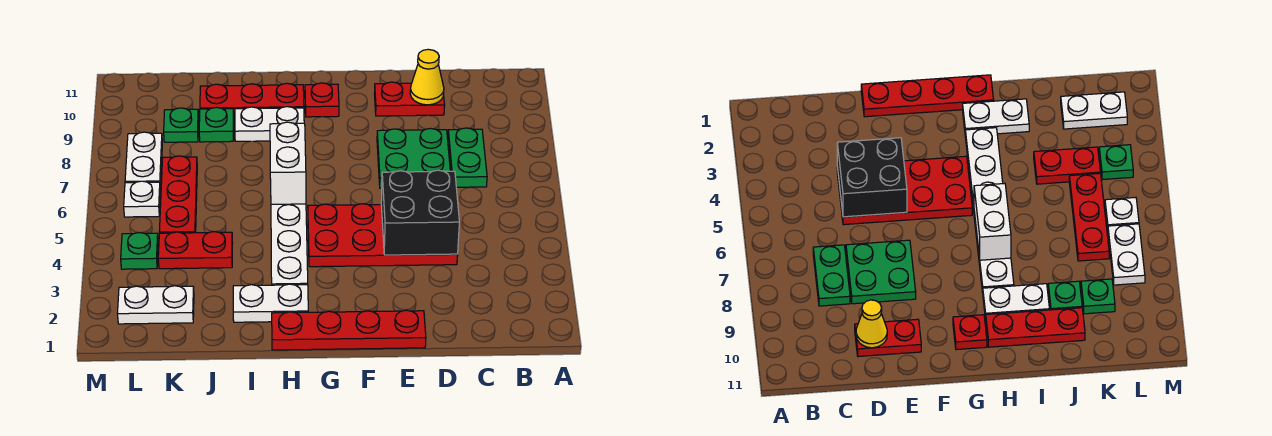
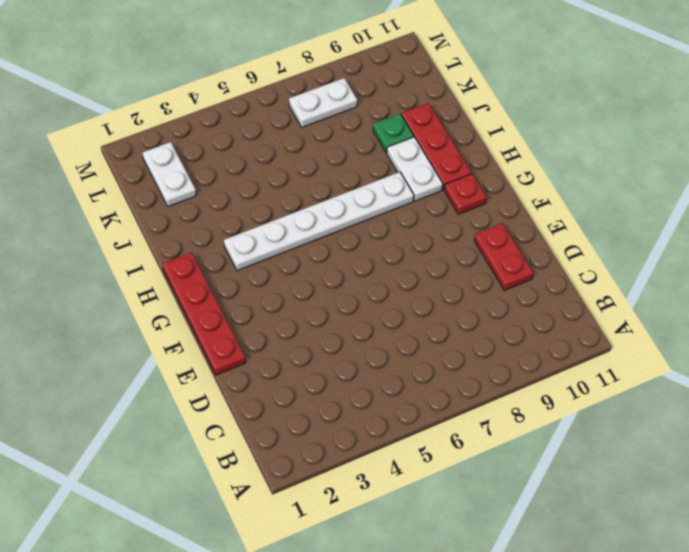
none -> green 1x2 plate [448,128,487,187]
none -> red 2x4 plate [308,204,458,267]
none -> green 2x2 plate [377,128,450,188]

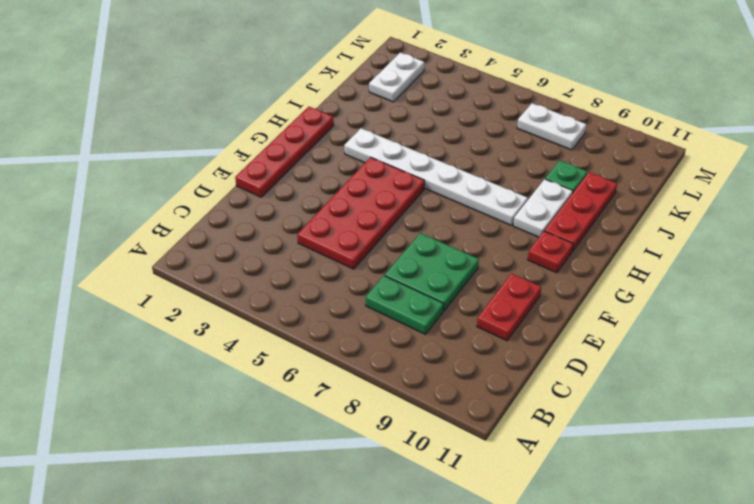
none -> white 1x2 plate [233,284,308,322]
none -> red 1x2 plate [158,232,233,269]
none -> red 1x3 plate [159,156,197,233]

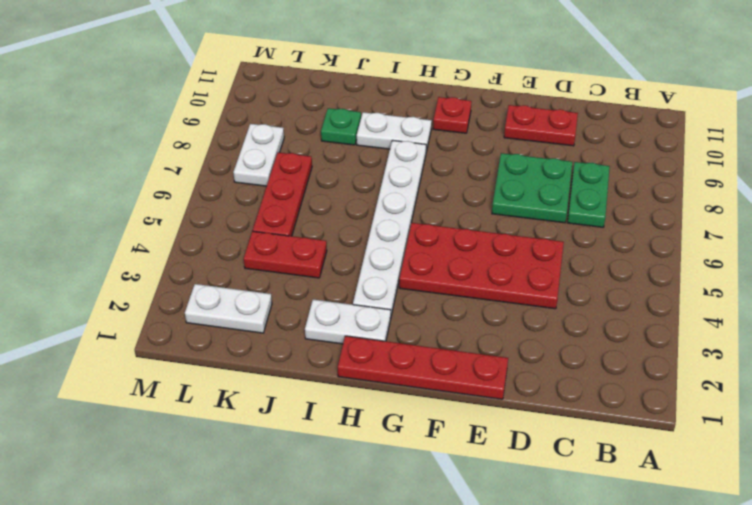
none -> red 1x3 plate [200,83,304,118]
none -> green 1x1 plate [164,108,199,142]
none -> green 1x1 plate [121,233,158,269]

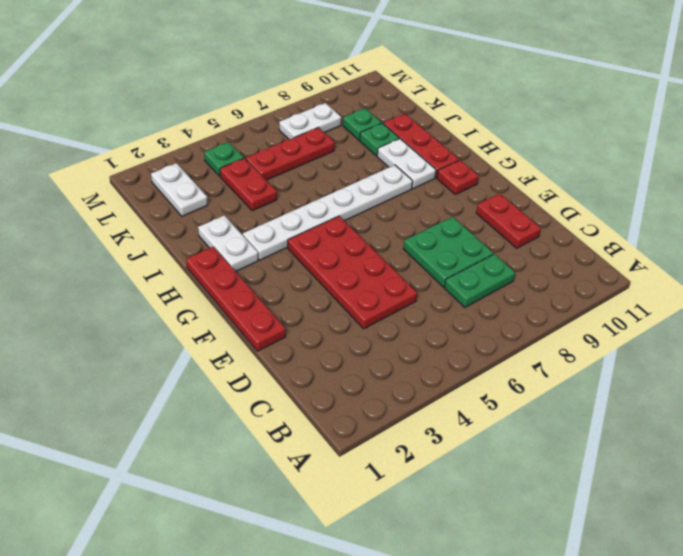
none -> white 1x1 plate [124,181,160,217]
none -> black 2x2 brick [381,170,459,255]
none -> yellow 1x1 cone [410,49,444,105]

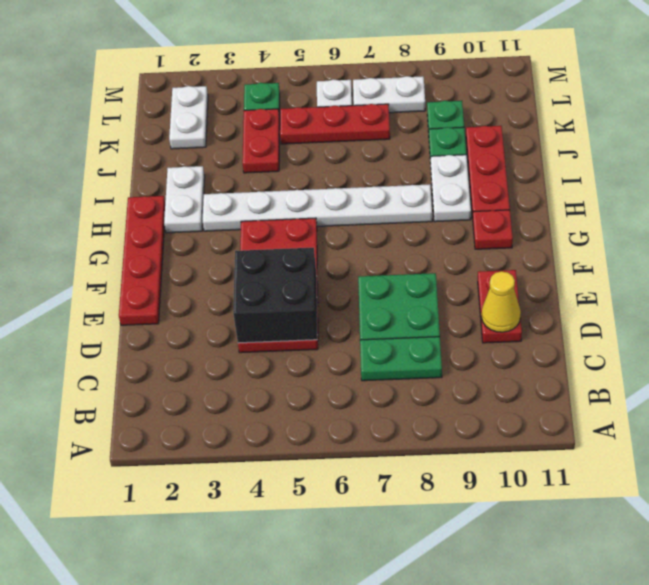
none -> white 1x2 brick [270,122,306,204]

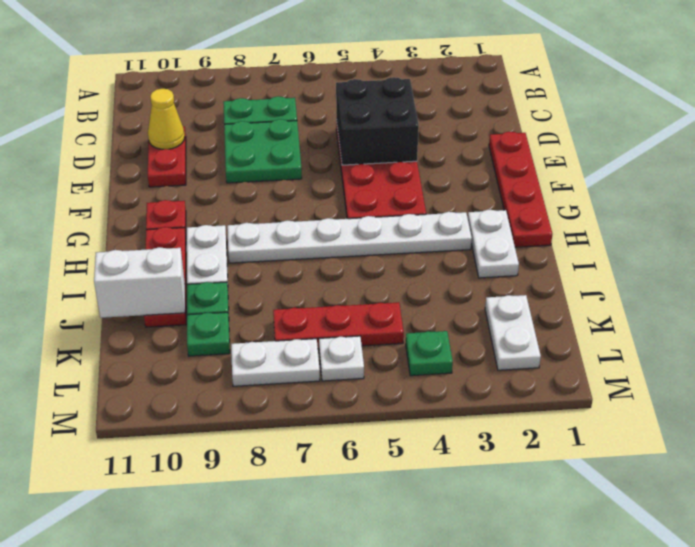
white 1x2 brick [94,247,185,318] -> white 1x2 brick moved to [270,122,306,204]
none -> red 1x2 plate [158,232,233,269]

